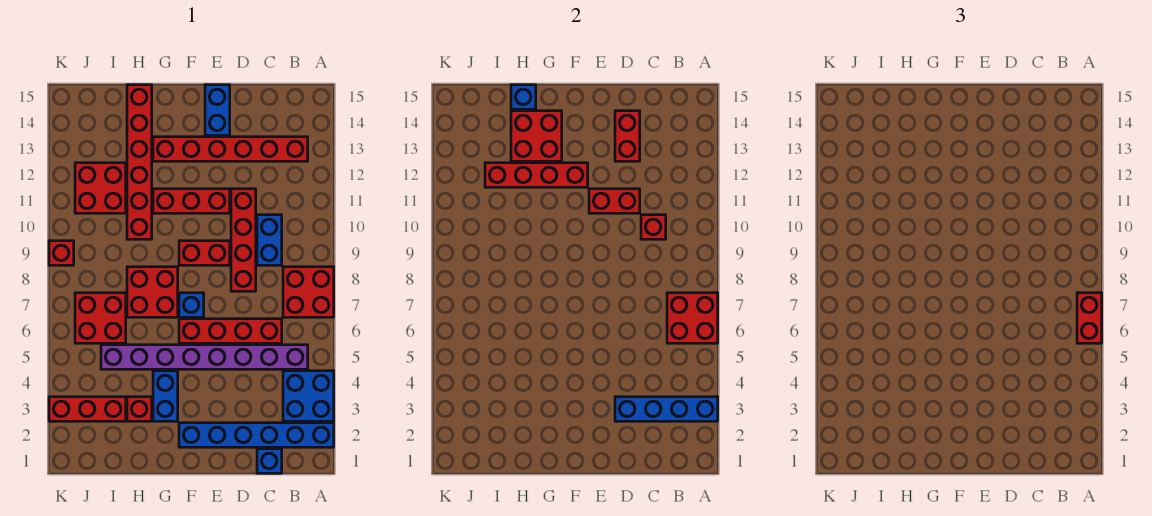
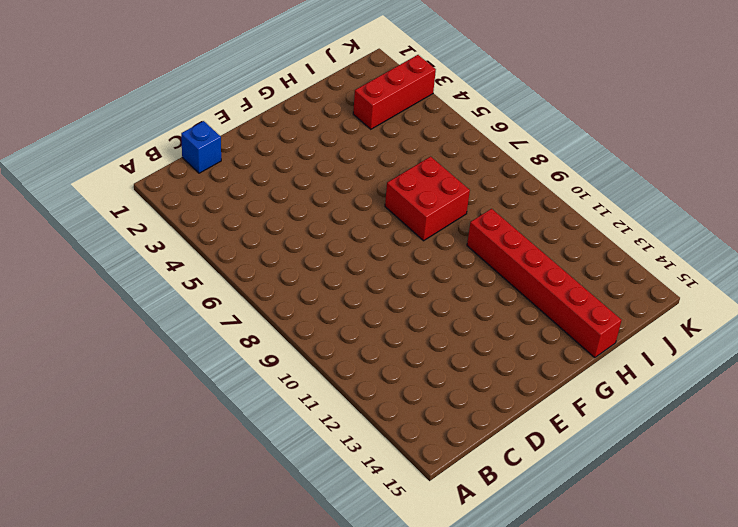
none -> blue 1x6 brick [179,423,334,447]
none -> blue 2x2 brick [283,371,334,421]
none -> red 2x2 brick [283,267,334,317]
none -> purple 1x8 brick [101,345,308,369]

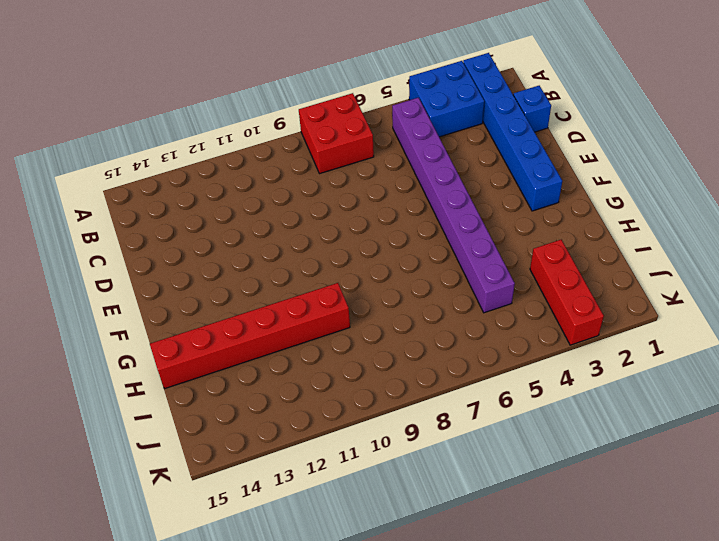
none -> red 1x6 brick [153,137,308,161]
none -> red 1x4 brick [179,319,282,343]
none -> blue 1x2 brick [257,215,282,265]
none -> red 1x4 brick [231,189,256,291]

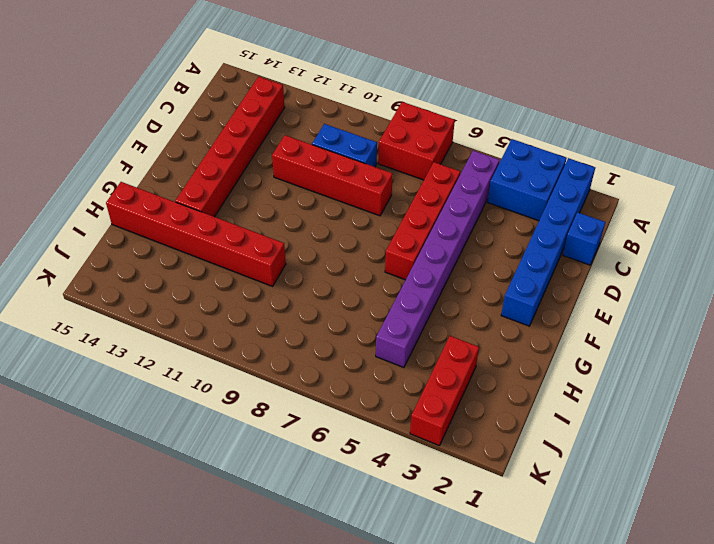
none -> red 1x2 brick [179,241,230,265]
none -> red 1x3 brick [153,189,230,213]
none -> blue 1x2 brick [205,85,230,135]
none -> blue 1x1 brick [179,293,204,317]

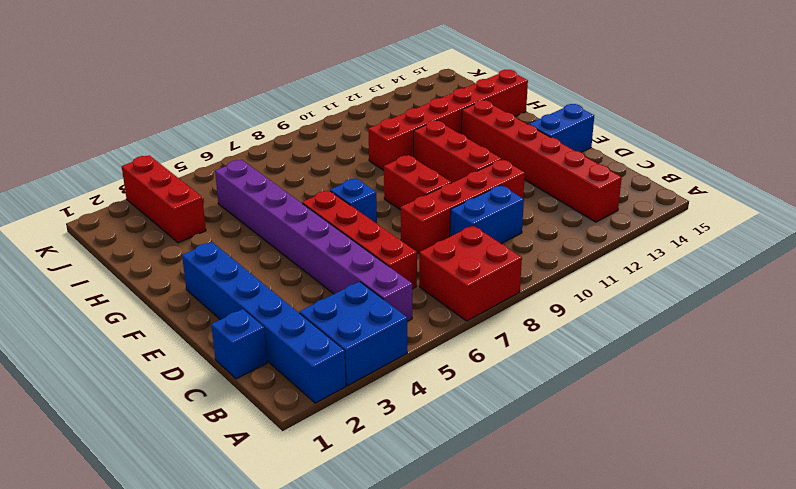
none -> blue 1x2 brick [153,371,178,421]
none -> red 2x2 brick [127,267,178,317]
none -> red 1x1 brick [127,397,152,421]
none -> red 2x2 brick [75,293,126,343]

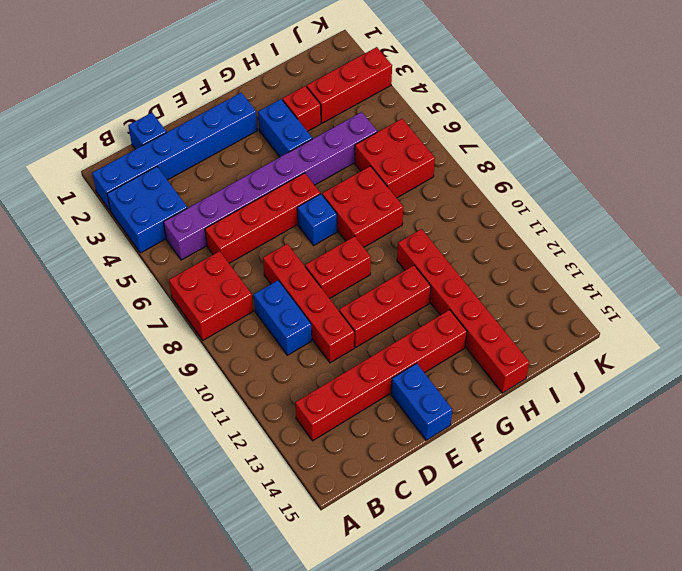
none -> red 2x2 brick [75,163,126,213]
none -> red 1x1 brick [49,241,74,265]
none -> blue 1x4 brick [615,397,718,421]
none -> red 2x2 brick [667,293,718,343]

